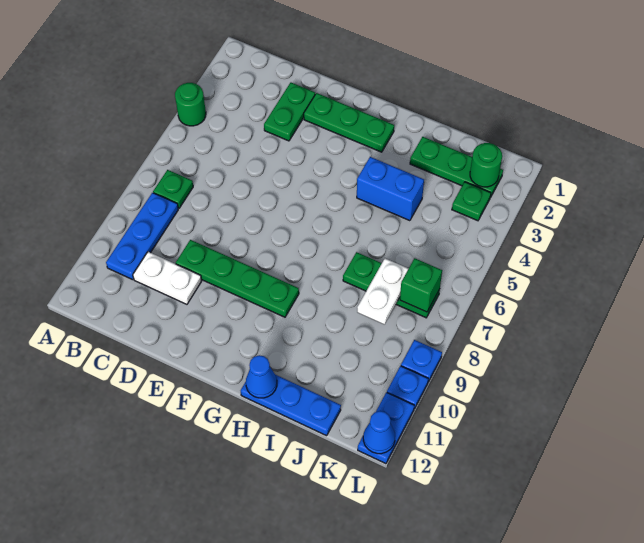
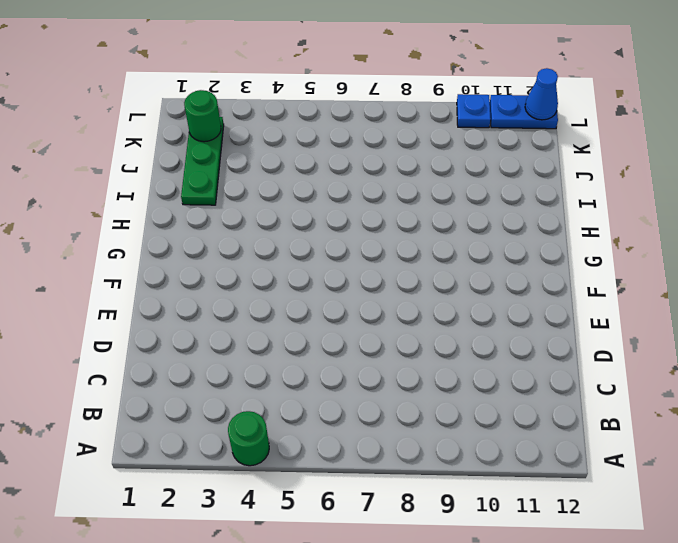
none -> green 1x1 plate [153,170,193,208]
none -> blue 1x3 plate [106,193,178,280]
none -> white 1x2 plate [133,252,202,304]

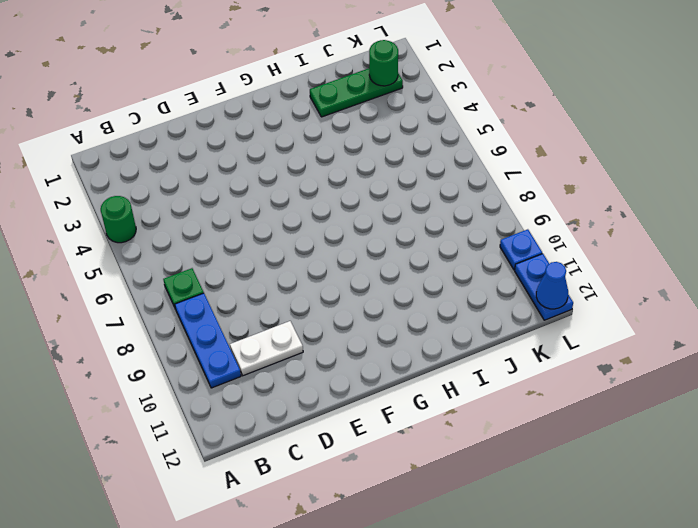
none -> green 1x2 plate [264,83,315,141]
none -> green 1x4 plate [176,240,299,317]
none -> green 1x3 plate [304,93,394,152]

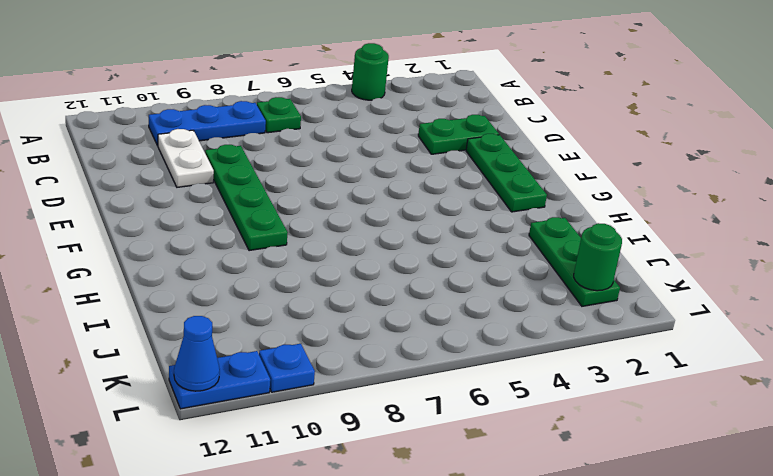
none -> blue 1x2 brick [357,157,424,221]
none -> blue 1x3 plate [241,375,341,436]
none -> green 1x3 plate [343,252,440,318]

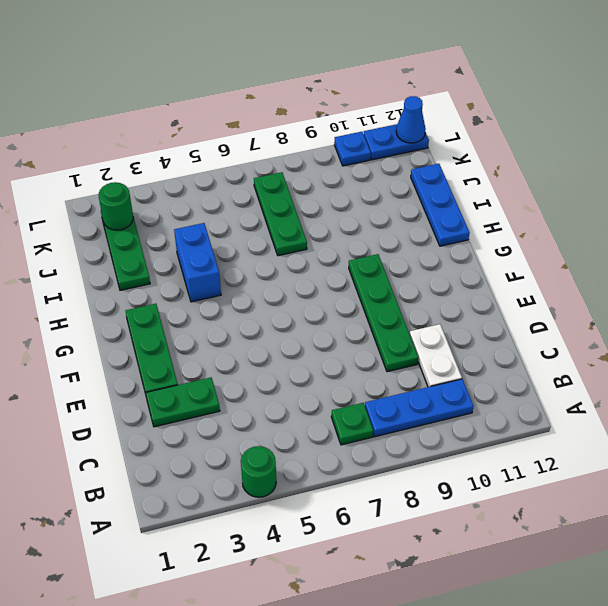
none -> green 1x1 plate [452,182,491,221]
none -> blue 1x1 plate [401,340,442,382]
none -> blue 1x1 cone [246,355,277,398]

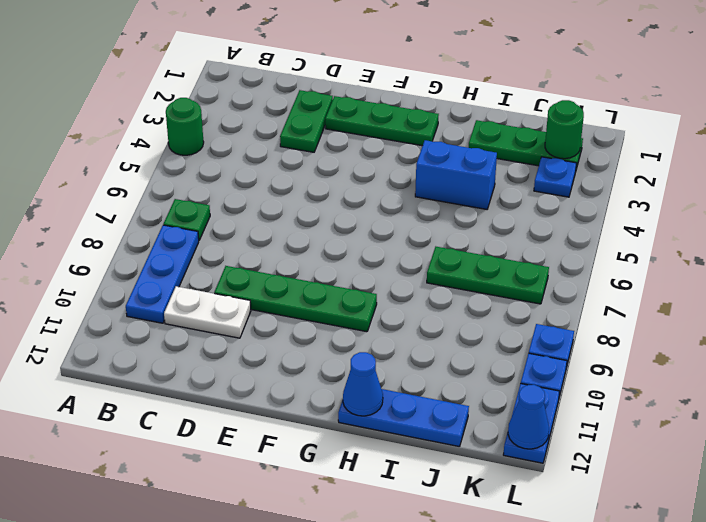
blue 1x1 plate [534,157,576,197] -> green 1x1 plate [452,182,491,221]
none -> white 1x2 plate [357,258,409,325]
none -> green 1x1 brick [400,258,442,312]

